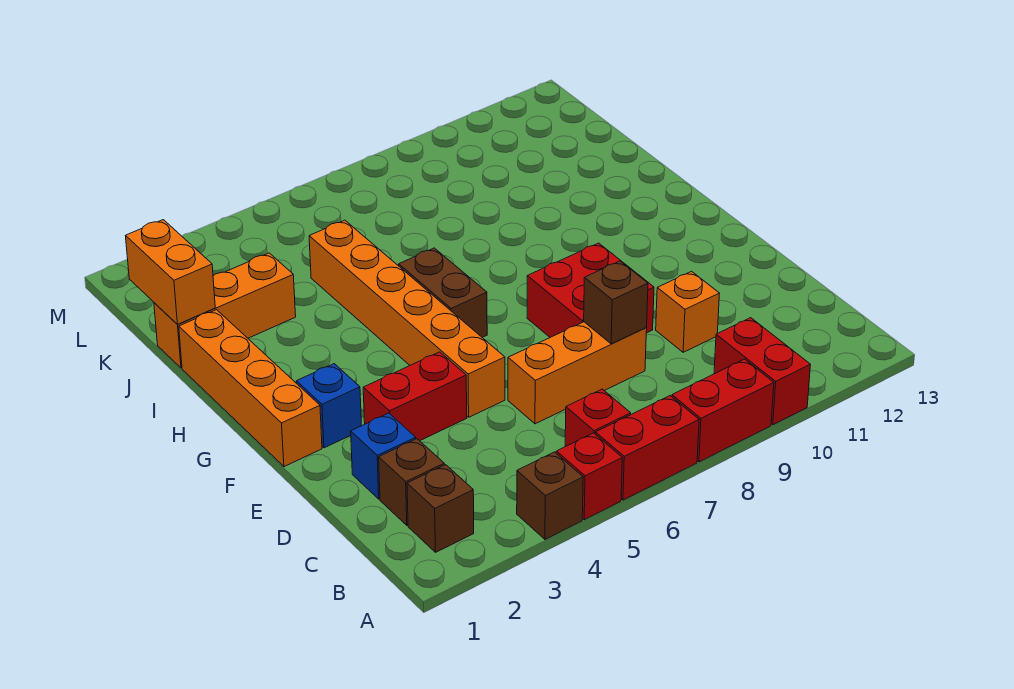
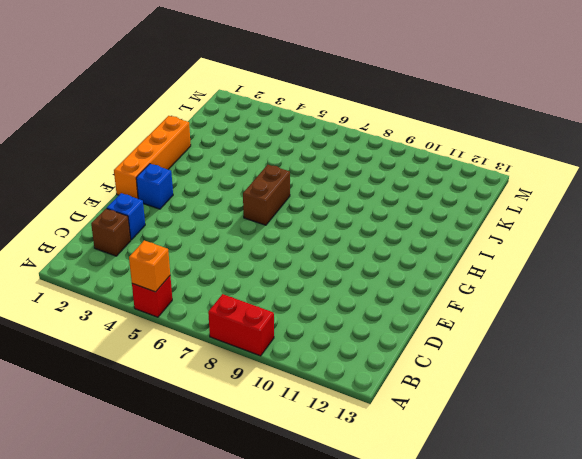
orange 1x1 brick [129,240,170,292] -> orange 1x1 brick moved to [656,271,720,352]
none -> brown 1x1 brick [517,452,583,539]
none -> red 1x2 brick [595,396,699,500]
none -> red 1x2 brick [714,318,810,425]

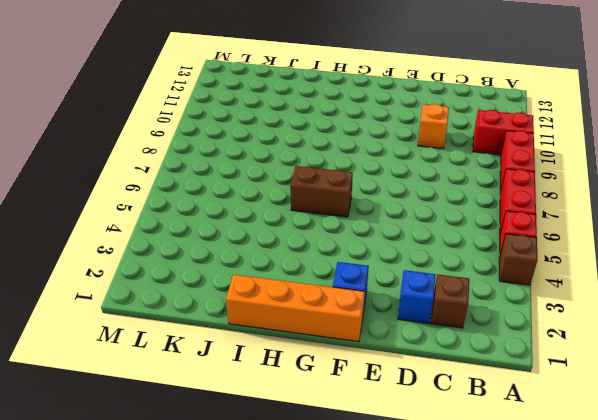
none -> brown 1x1 brick [407,465,474,552]
none -> red 1x1 brick [565,389,631,446]
none -> orange 1x3 brick [508,322,647,424]

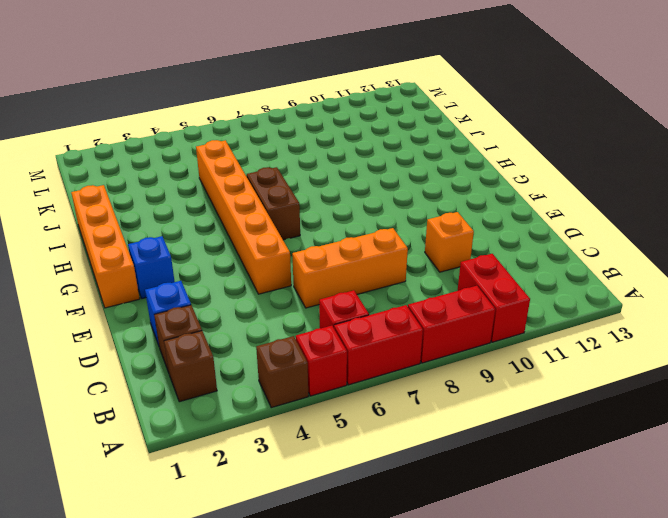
none -> red 1x2 brick [363,352,467,441]
none -> red 2x2 brick [527,243,654,337]
none -> orange 1x3 brick [154,253,296,368]

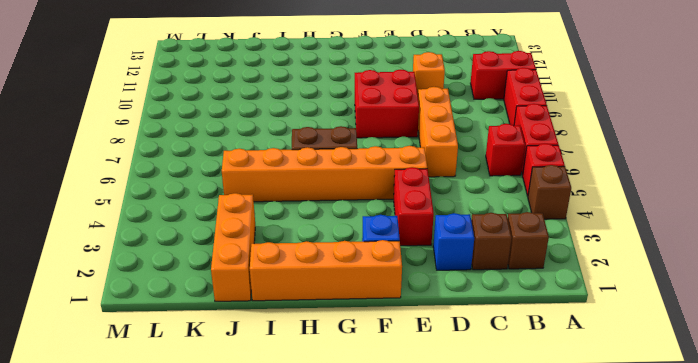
none -> brown 1x1 brick [584,261,648,344]
none -> orange 1x2 brick [126,220,215,324]

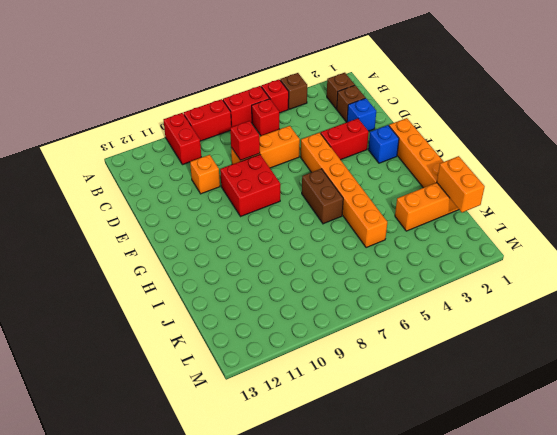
red 1x1 brick [230,121,260,160] -> brown 1x1 brick [584,261,648,344]

